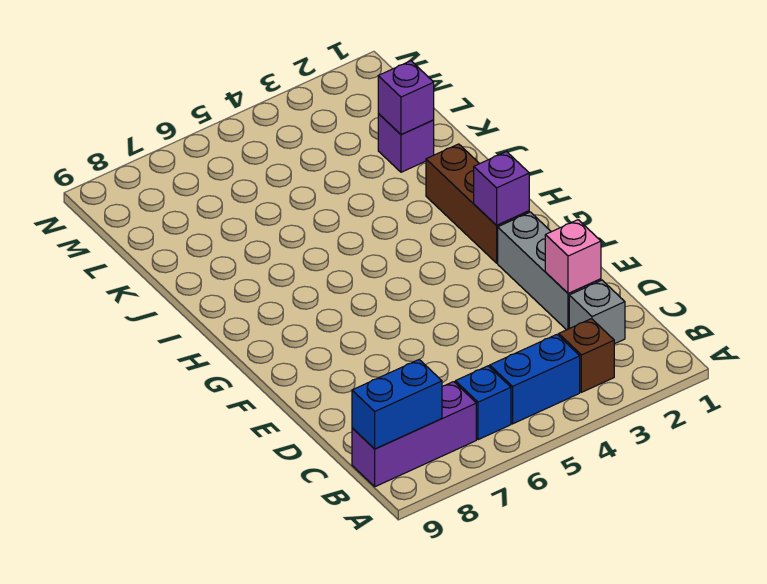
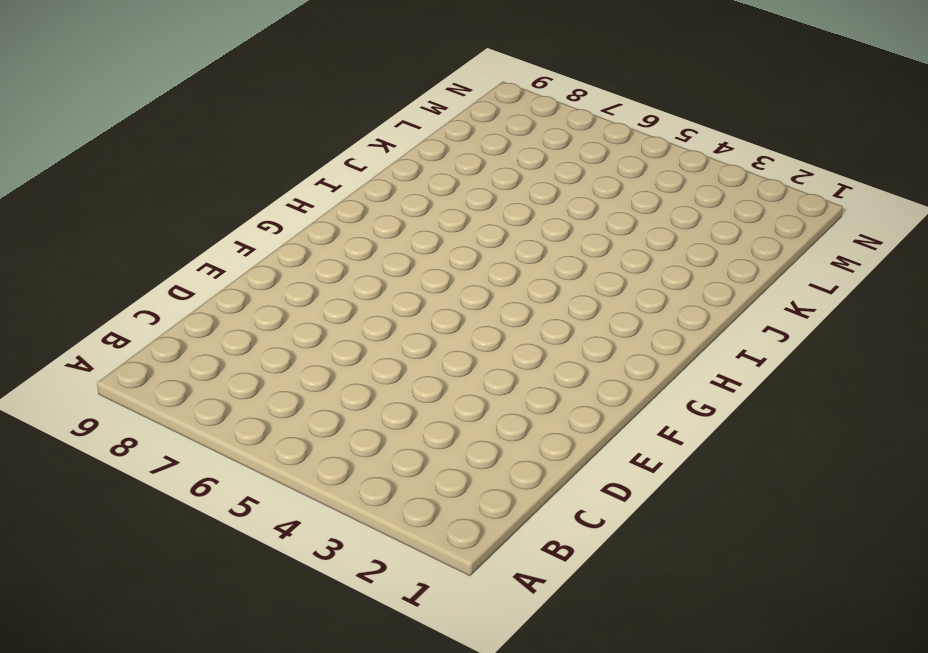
none -> brown 1x1 brick [559,319,614,392]
none -> blue 1x2 brick [490,335,580,424]
none -> blue 1x1 brick [455,366,511,440]

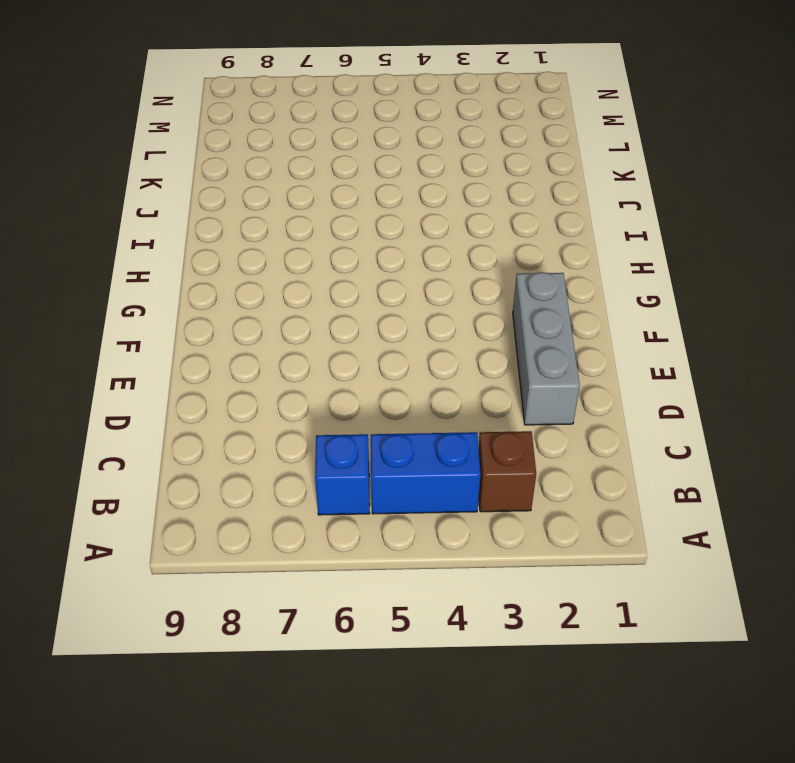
none -> purple 1x3 brick [352,382,476,487]
none -> grey 1x1 brick [569,280,625,344]
none -> brown 1x3 brick [426,144,529,263]

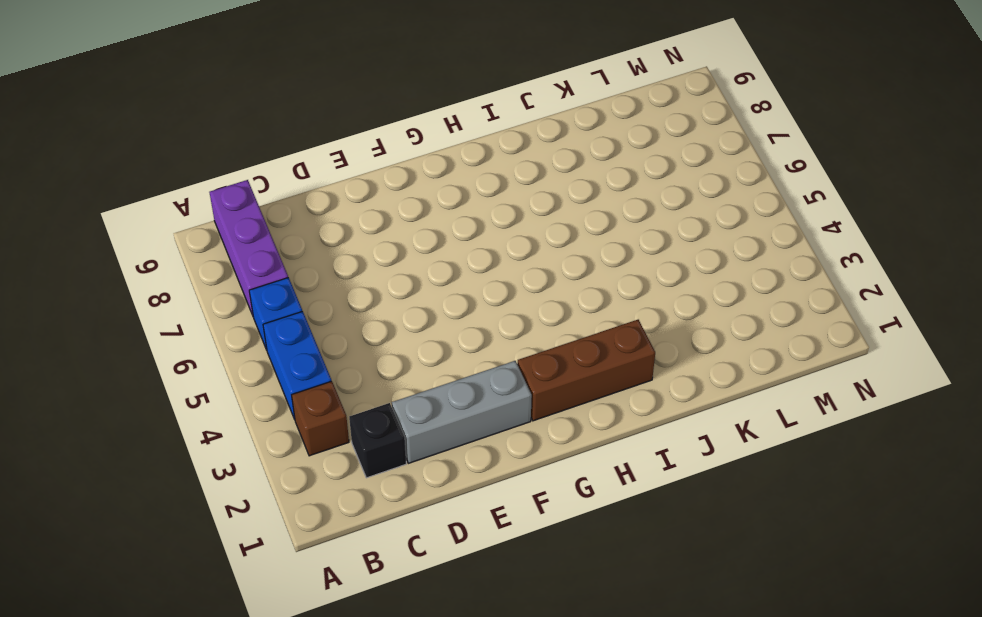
black 1x1 brick [349,403,406,478] -> grey 1x1 brick [569,280,625,344]
none -> purple 1x1 brick [378,114,434,172]
none -> blue 1x2 brick [352,360,442,449]
none -> pink 1x1 brick [545,220,601,294]

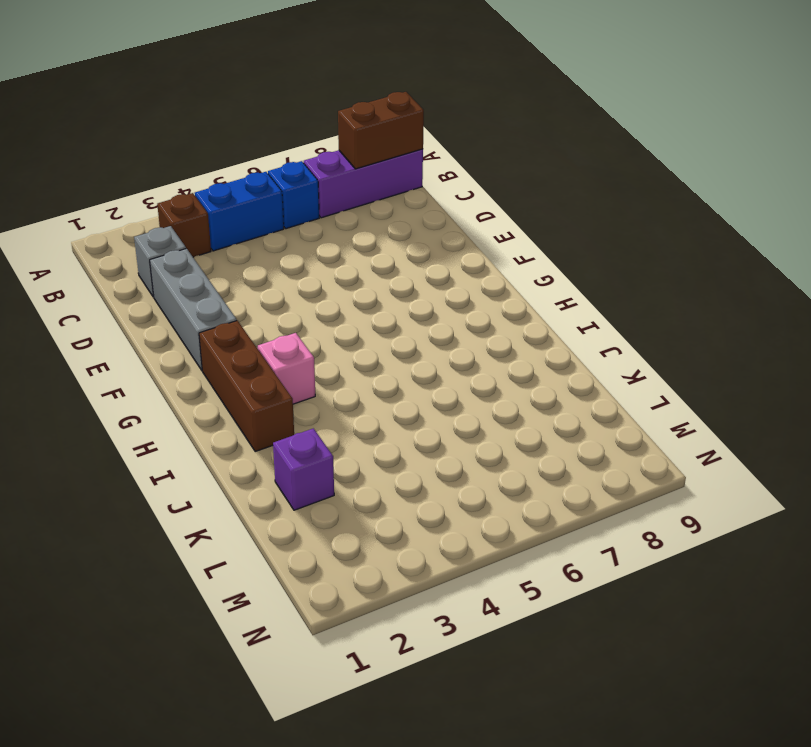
brown 1x2 brick [338,92,424,169] -> blue 1x2 brick [352,360,442,449]
pink 1x1 brick [258,333,315,404] -> pink 1x1 brick moved to [545,220,601,294]
none -> purple 1x1 brick [474,152,529,225]
none -> purple 1x1 brick [378,61,434,135]

